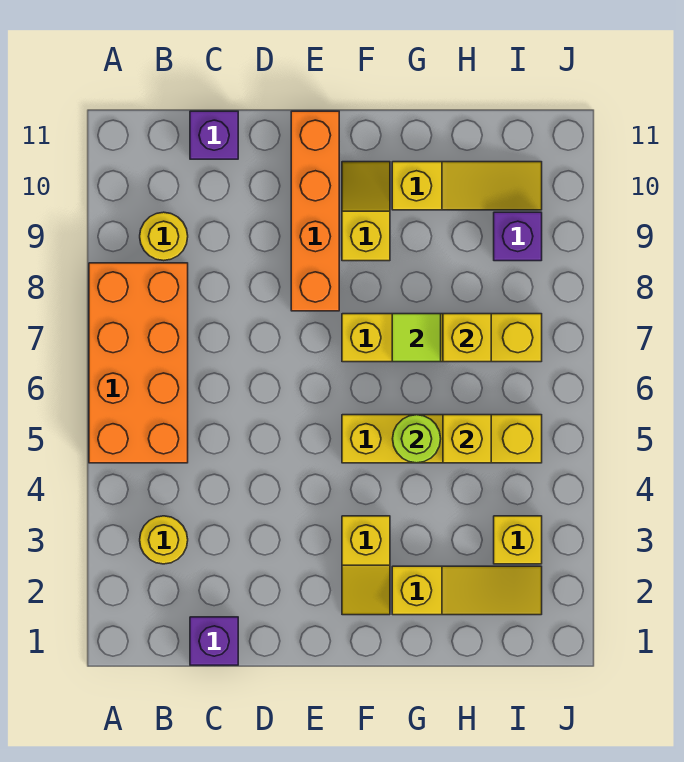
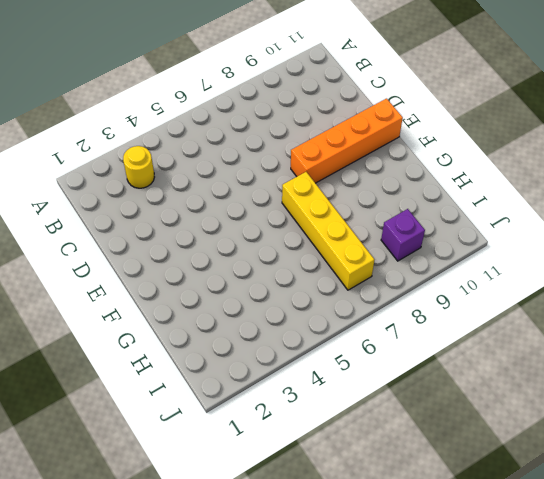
none -> orange 2x4 brick [89,263,188,463]
none -> yellow 1x1 round brick [140,212,188,261]
none -> purple 1x1 brick [190,617,238,665]

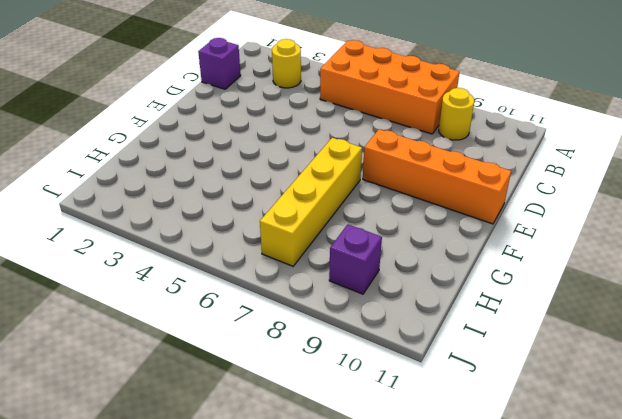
none -> purple 1x1 brick [190,111,238,159]
none -> yellow 1x2 slope [342,516,390,615]
none -> yellow 1x4 brick [342,415,542,463]

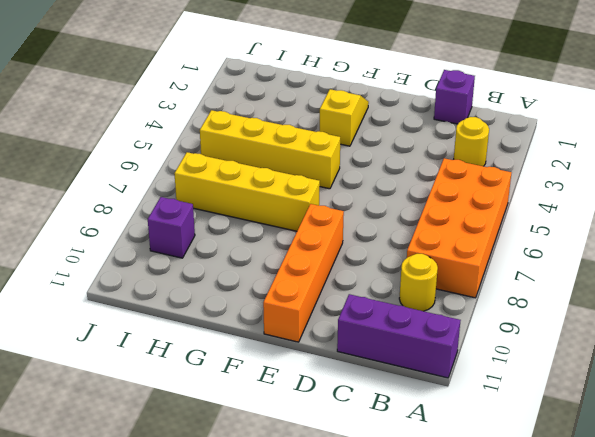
purple 1x3 brick [337,294,461,378] -> purple 1x1 brick [190,111,238,159]
none -> yellow 1x2 slope [342,162,390,261]
none -> yellow 1x3 slope [392,566,542,615]
none -> yellow 1x3 slope [392,162,542,210]

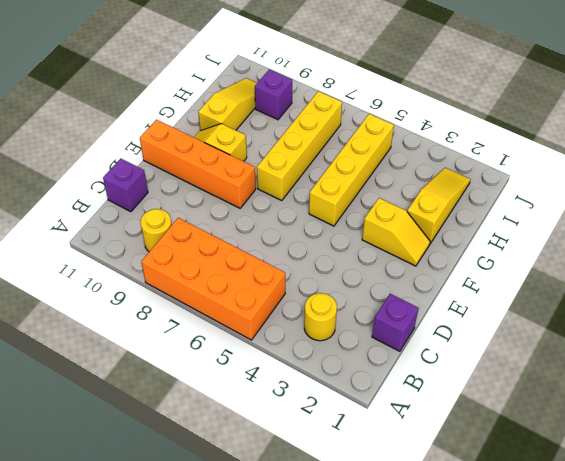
none -> yellow 1x1 brick [494,516,542,564]
none -> lime 1x1 round brick [393,415,441,463]
none -> lime 1x1 tile [392,314,441,362]

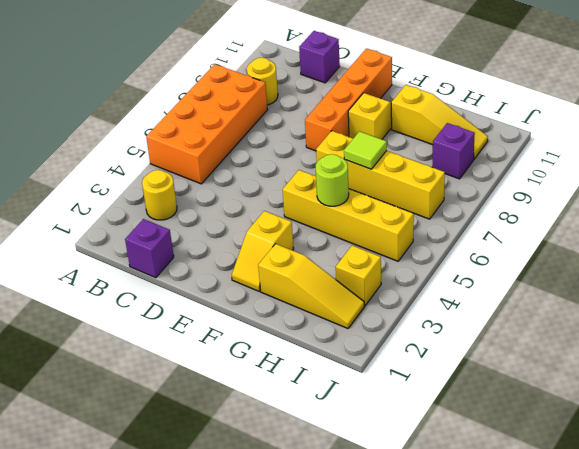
none -> yellow 1x1 brick [443,415,491,463]
none -> yellow 1x1 brick [443,314,491,362]

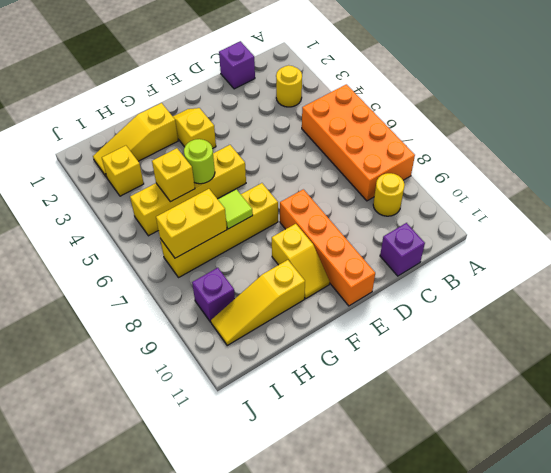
yellow 1x2 brick [156,189,227,258] -> yellow 1x1 brick [443,314,491,362]

